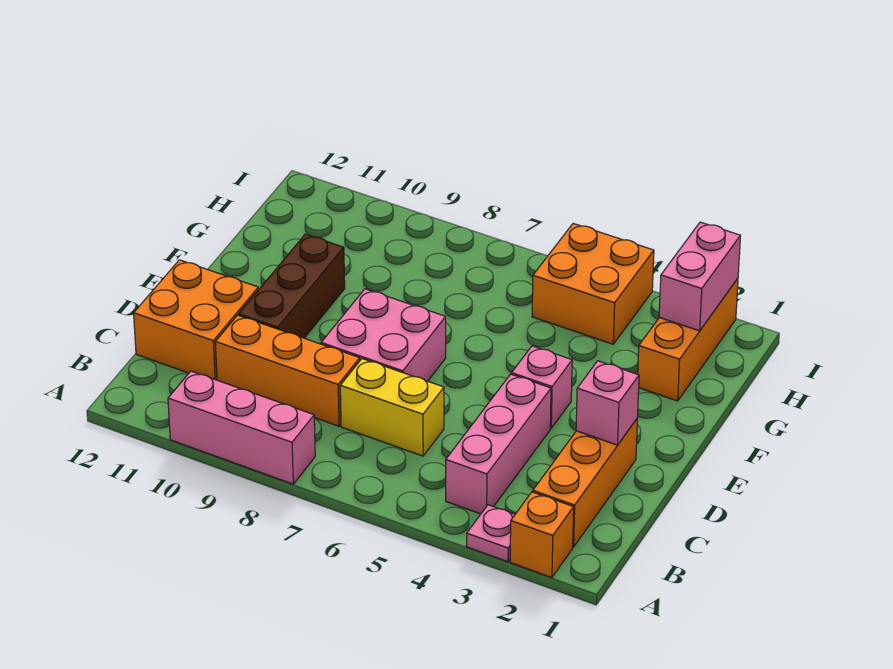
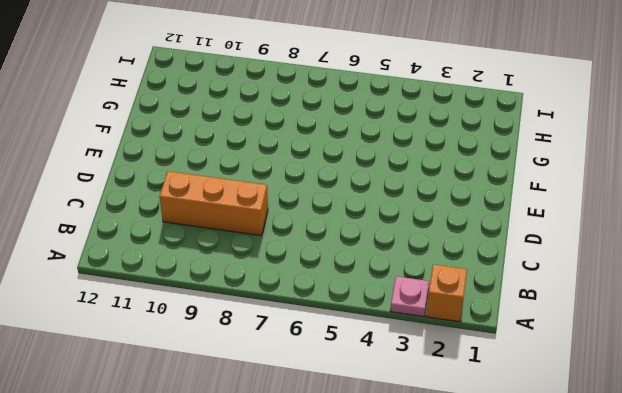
none -> pink 1x3 brick [168,371,315,484]
none -> orange 1x3 brick [533,418,638,547]
none -> pink 1x3 brick [446,374,551,514]

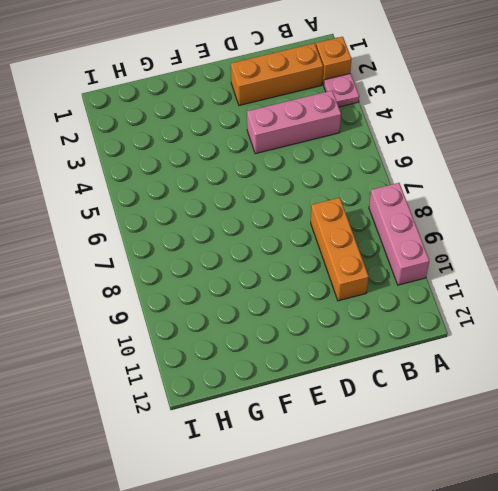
none -> yellow 1x2 brick [340,359,444,456]
none -> orange 2x2 brick [134,260,258,380]
none -> pink 2x2 brick [321,289,446,381]

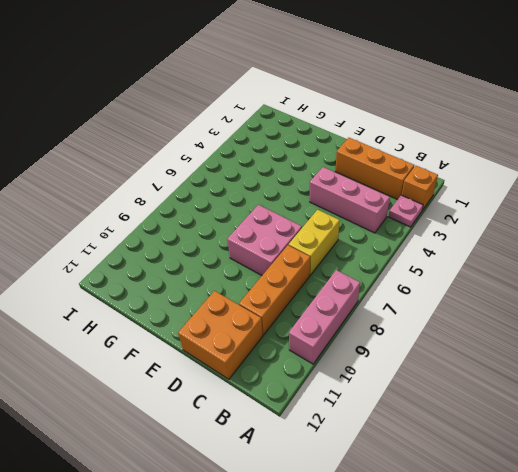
none -> brown 1x3 brick [239,234,345,338]
none -> pink 1x1 brick [511,346,572,428]
none -> orange 1x3 brick [638,279,738,401]

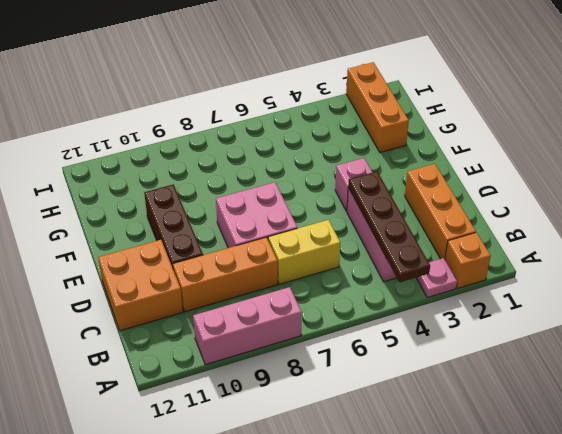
brown 1x4 plate [348,171,430,282] -> none
none -> orange 2x2 brick [532,224,654,344]
none -> pink 1x1 brick [576,361,639,445]
none -> pink 1x2 brick [659,222,740,331]

